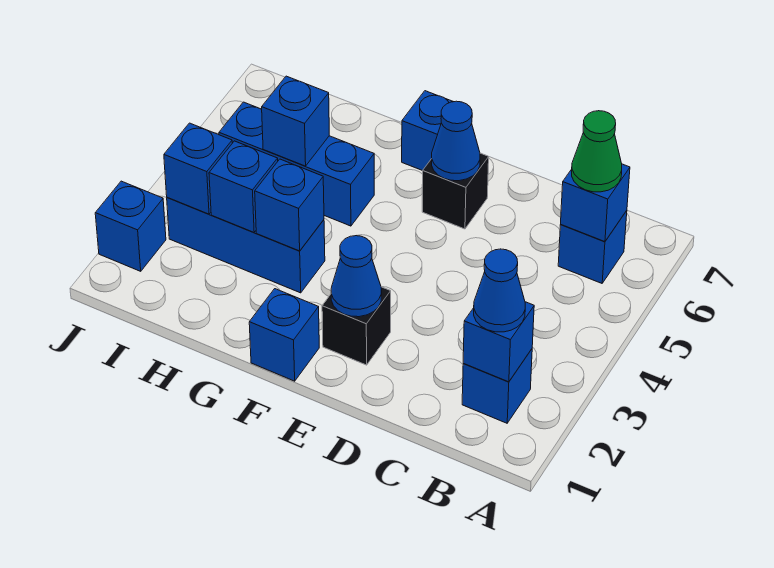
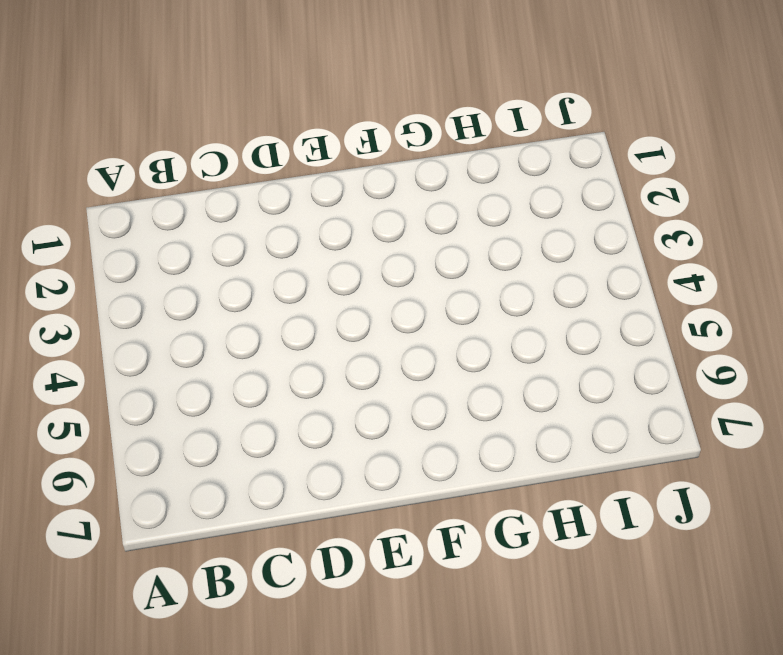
none -> blue 1x1 brick [462,349,532,423]
none -> blue 1x1 brick [558,211,627,283]
none -> black 1x1 brick [322,287,391,365]

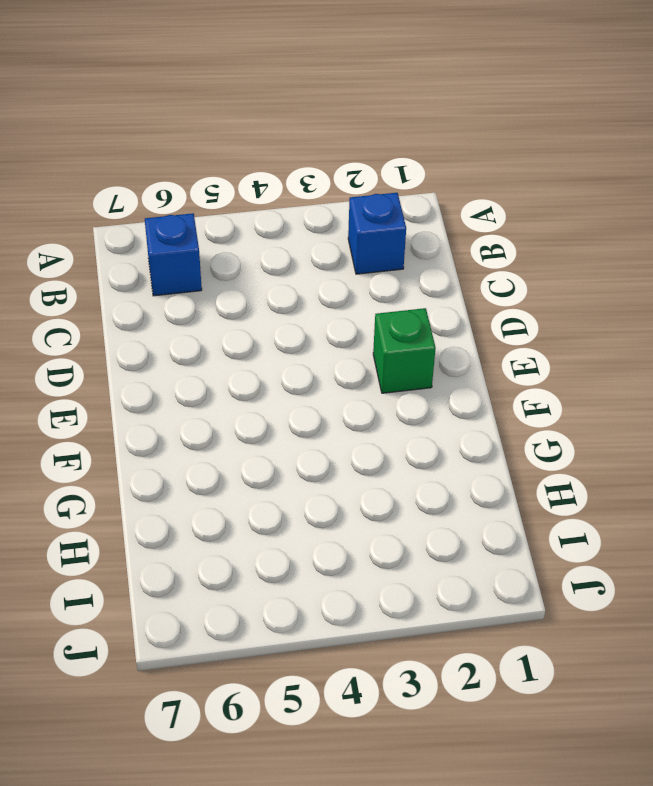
green 1x1 brick [373,308,436,393] -> black 1x1 brick [322,287,391,365]
none -> black 1x1 brick [422,153,489,229]
none -> blue 1x1 brick [249,289,319,381]
none -> blue 1x1 brick [402,91,453,171]

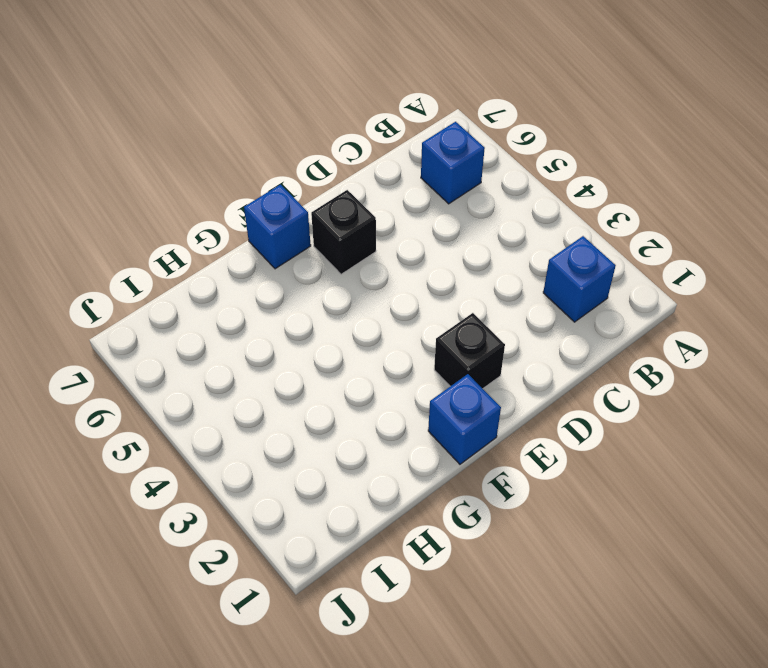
none -> blue 1x3 brick [167,197,325,293]
none -> blue 1x3 brick [219,102,374,226]
none -> blue 1x1 brick [95,181,166,271]

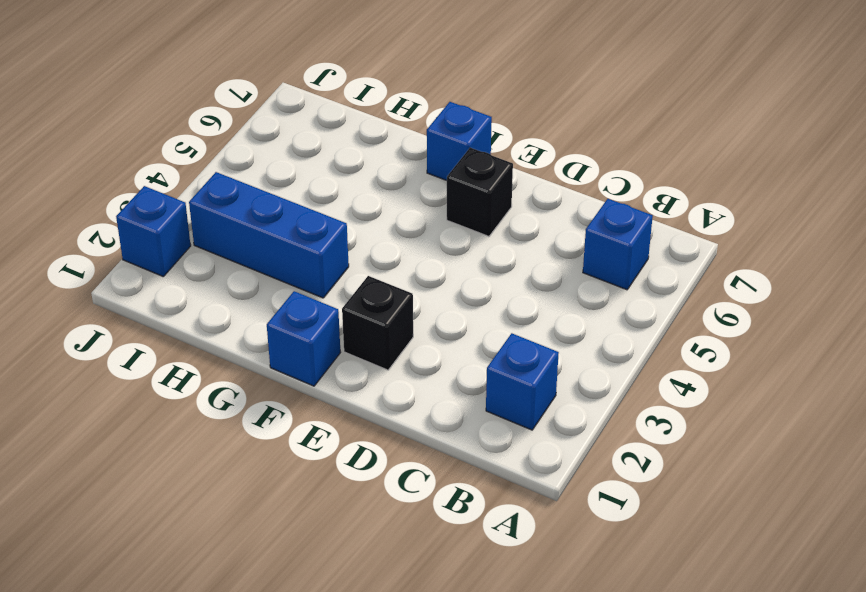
none -> blue 1x3 brick [219,102,374,226]
none -> blue 1x1 brick [463,302,534,382]
none -> blue 1x1 brick [561,164,630,242]

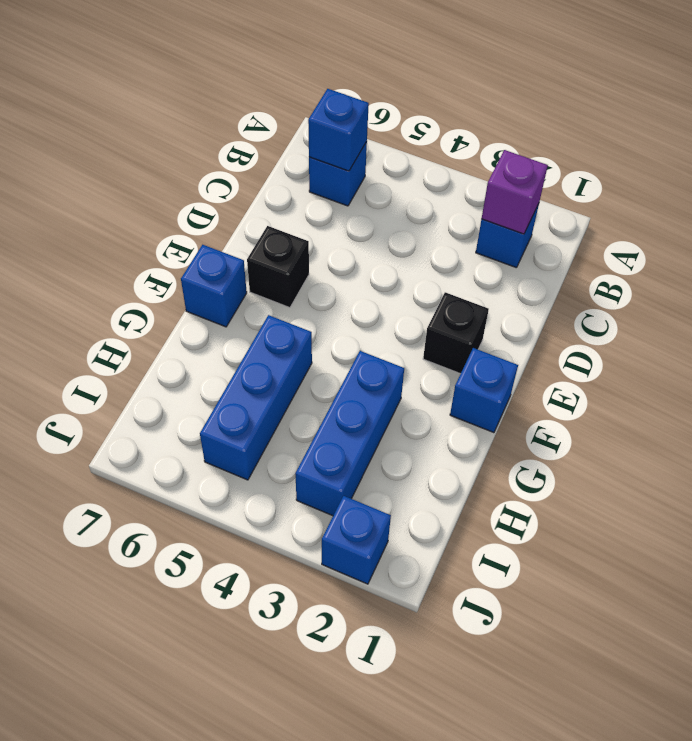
purple 1x1 brick [482,150,548,234] -> blue 1x1 brick [463,302,534,382]
none -> blue 1x1 cone [331,236,382,317]
none -> blue 1x1 cone [432,101,480,181]
none -> blue 1x1 brick [255,159,324,251]

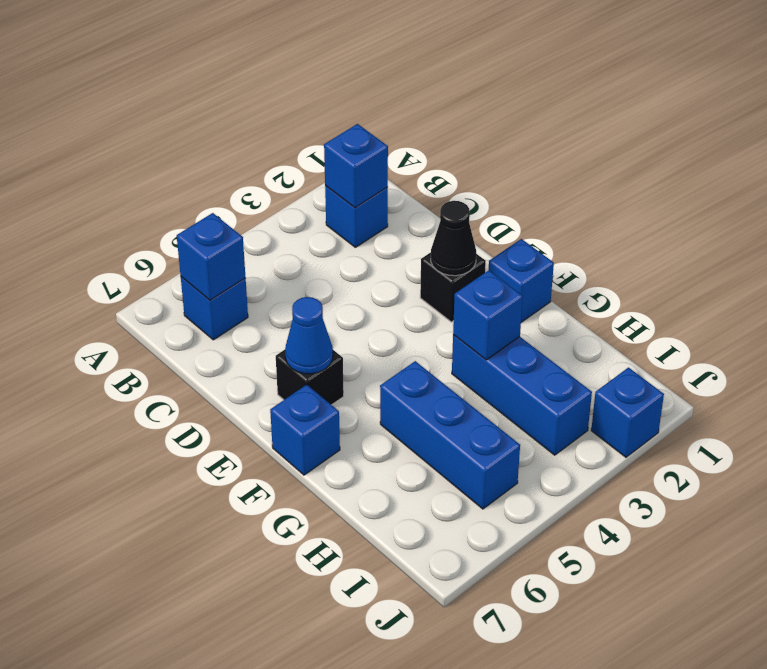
black 1x1 cone [431,201,476,276] -> blue 1x1 cone [331,236,382,317]
none -> blue 1x1 brick [209,141,278,232]
none -> blue 1x1 brick [262,76,329,166]
none -> blue 1x1 brick [164,123,232,214]

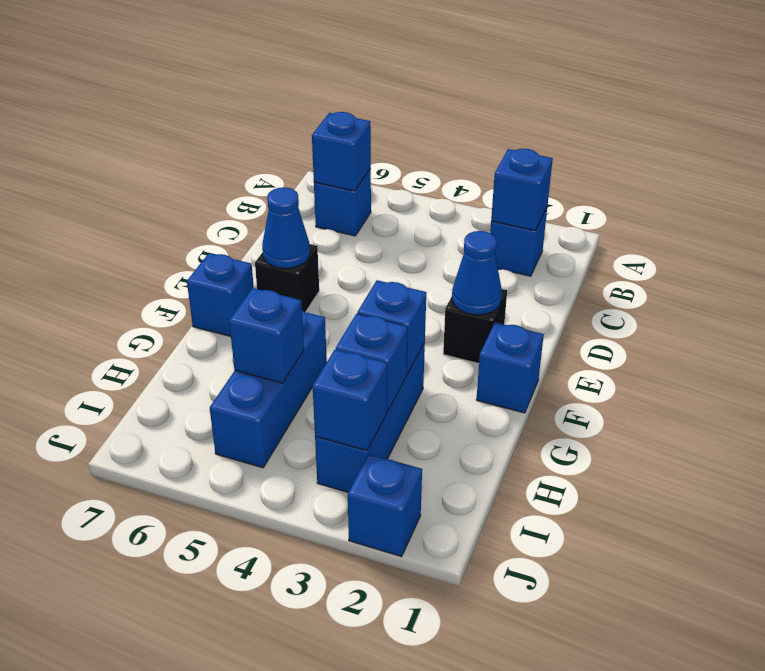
none -> blue 1x1 cone [474,249,525,332]
none -> green 1x1 cone [572,111,622,192]

